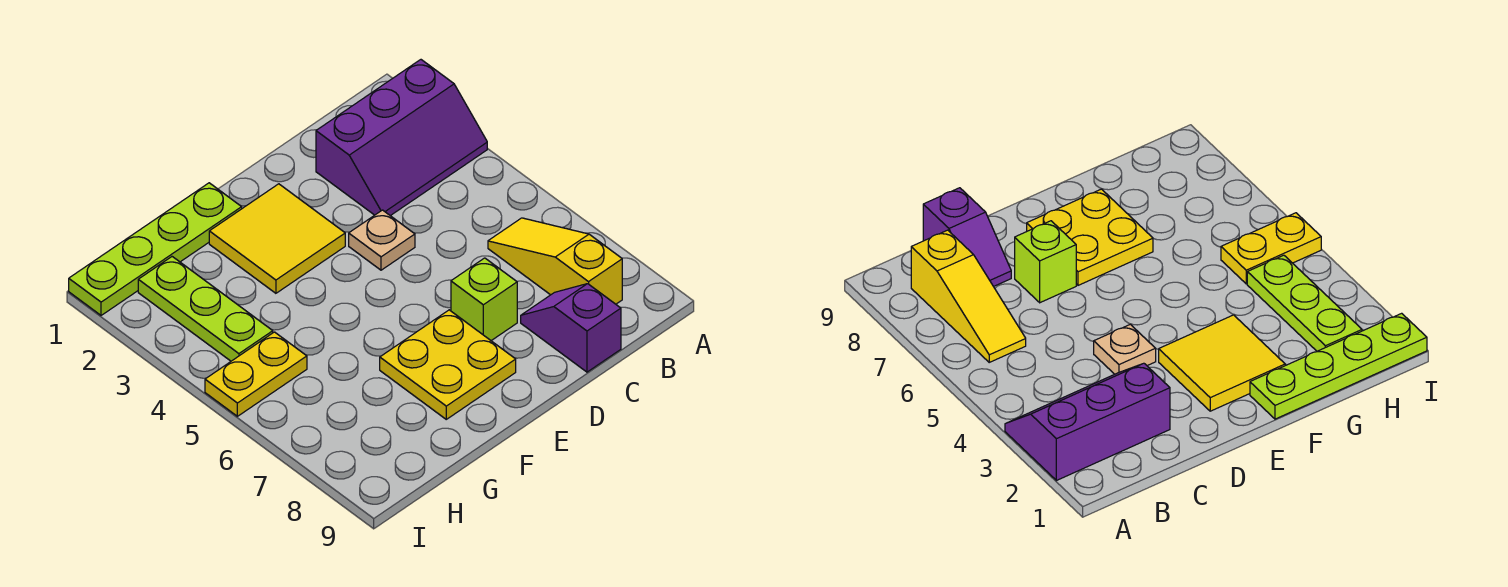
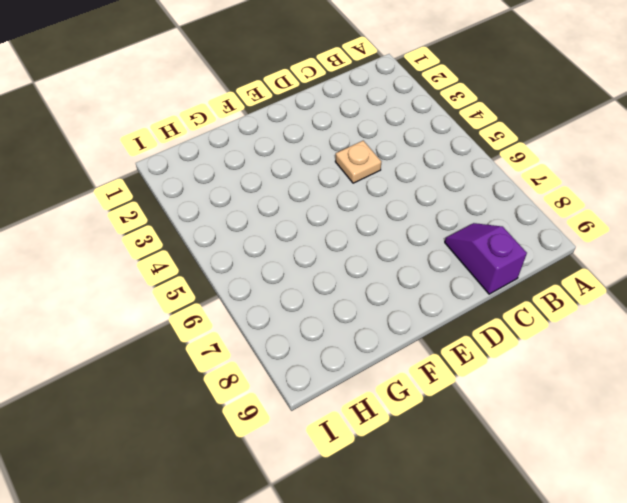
none -> purple 2x3 slope [316,60,487,216]
none -> yellow 1x3 slope [488,218,622,304]

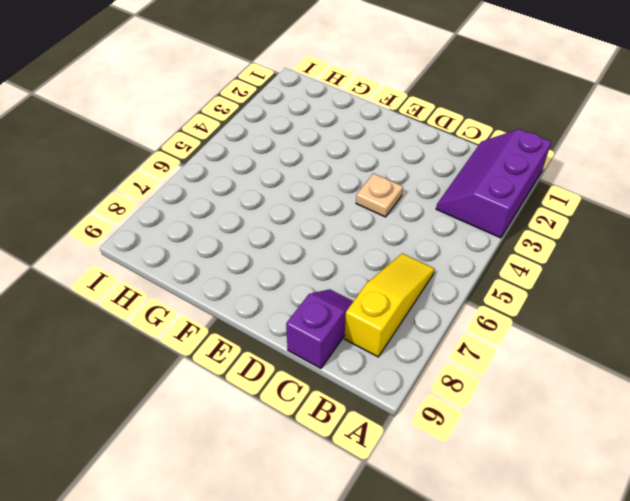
purple 2x3 slope [436,129,551,238] -> purple 2x3 slope turned to [316,60,487,216]
none -> lime 1x1 brick [451,258,517,341]
none -> yellow 2x2 tile [209,184,345,293]

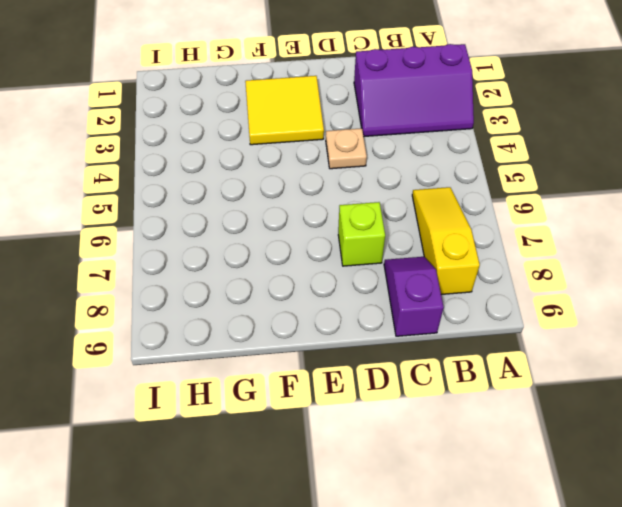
none -> yellow 2x2 plate [380,310,516,419]
none -> lime 1x4 plate [69,183,242,315]

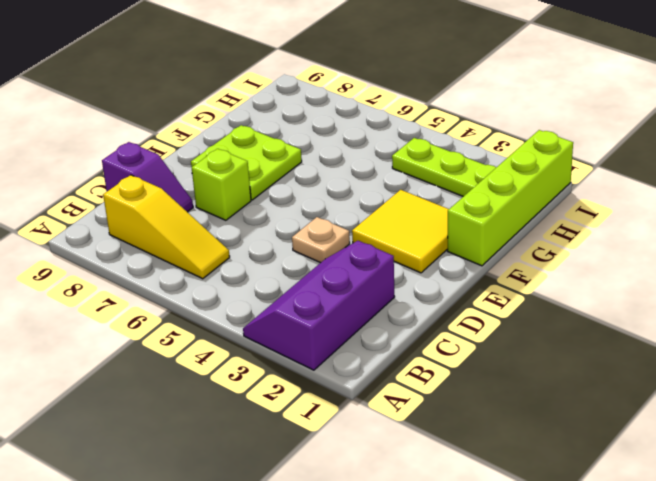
lime 2x2 plate [191,125,302,200] -> yellow 2x2 plate [380,310,516,419]
lime 1x4 brick [447,130,573,266] -> lime 1x4 plate [69,183,242,315]
none -> yellow 1x2 plate [205,332,307,416]

